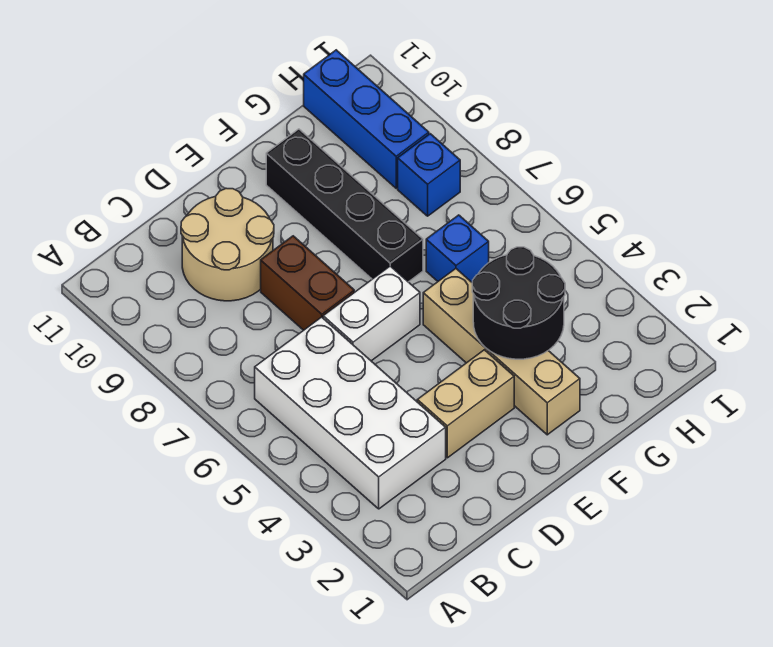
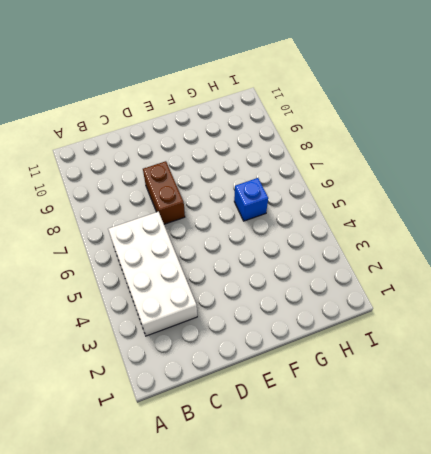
none -> tan 2x2 round brick [181,188,274,301]
none -> tan 1x2 brick [417,350,514,458]

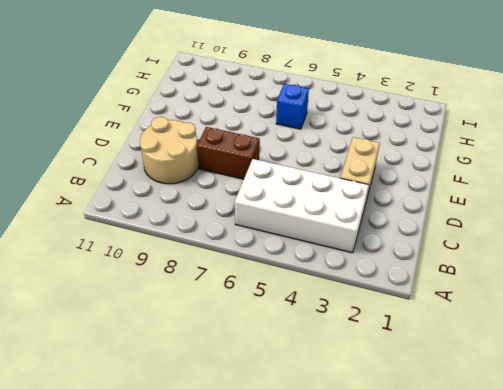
none -> white 1x2 brick [323,266,420,361]
none -> tan 1x4 brick [423,269,580,435]

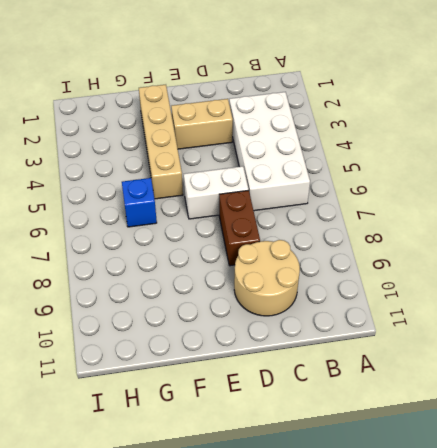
none -> black 1x4 brick [266,129,423,282]
none -> blue 1x1 brick [398,134,460,216]

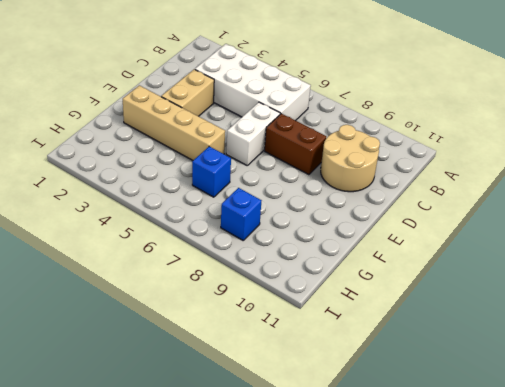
none -> black 1x4 brick [266,129,423,282]
none -> blue 1x3 brick [304,50,429,188]

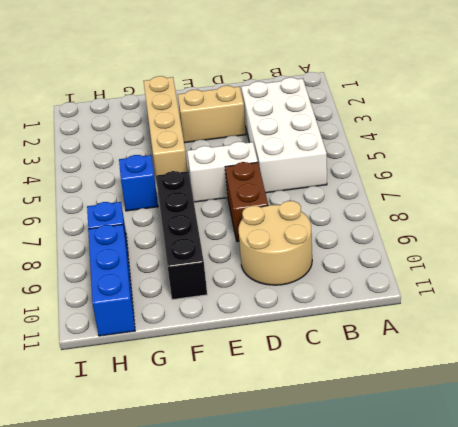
none -> black 2x2 round brick [472,247,565,359]

